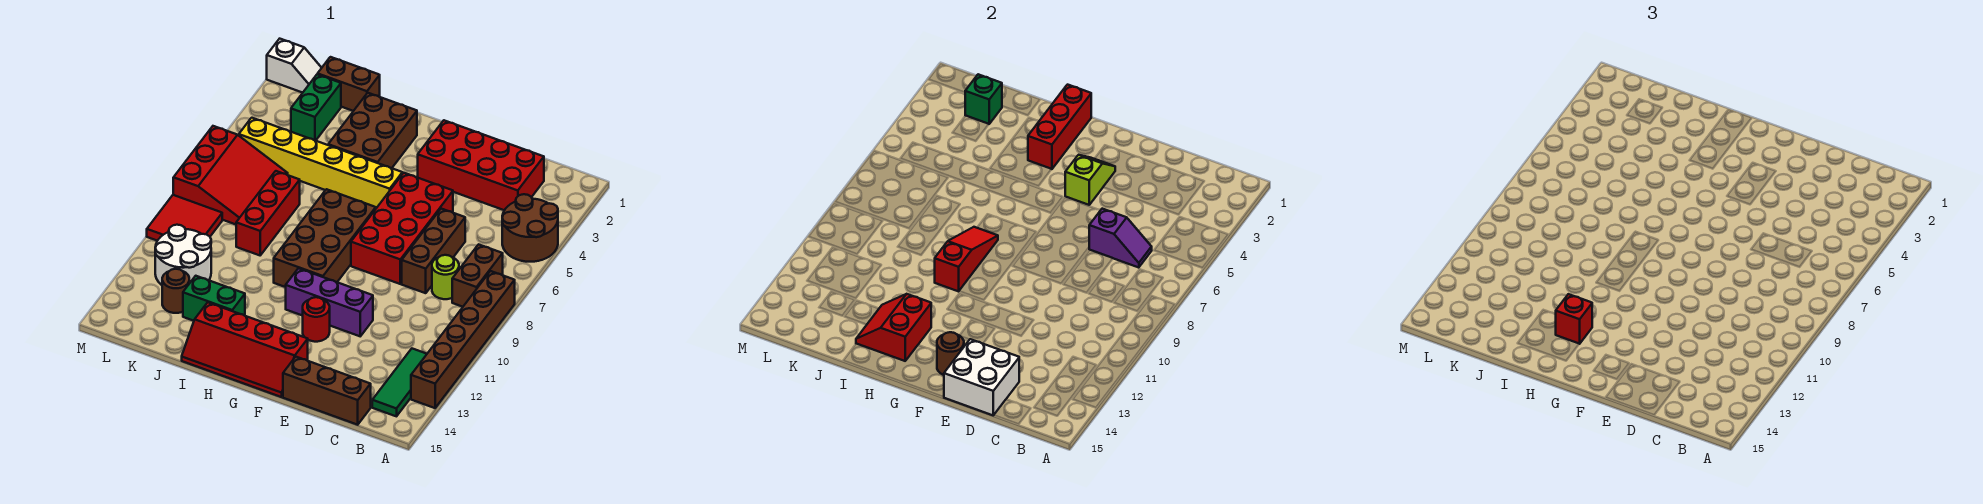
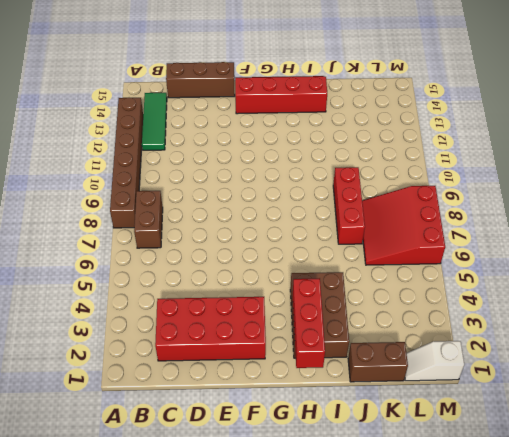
none -> brown 2x2 round brick [502,194,558,262]
none -> lime 1x1 round brick [432,255,459,299]
none -> brown 1x3 brick [402,209,465,293]
none -> red 2x4 brick [351,173,453,284]

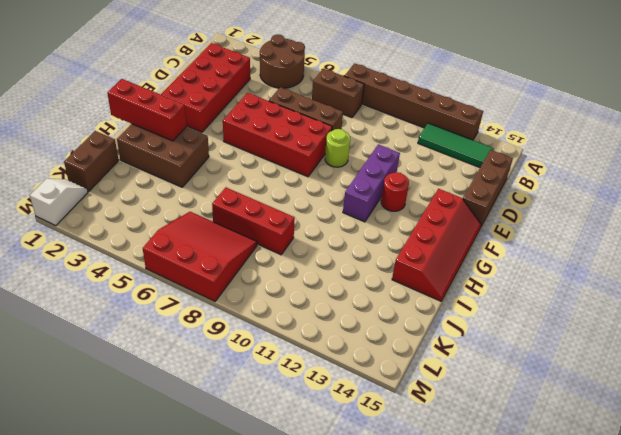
lime 1x1 round brick [325,129,350,167] -> lime 1x1 round brick moved to [432,255,459,299]
none -> yellow 1x6 brick [239,118,402,208]
none -> brown 2x4 brick [274,189,376,287]
none -> green 1x2 brick [183,276,245,321]
none -> green 1x2 brick [291,74,341,141]

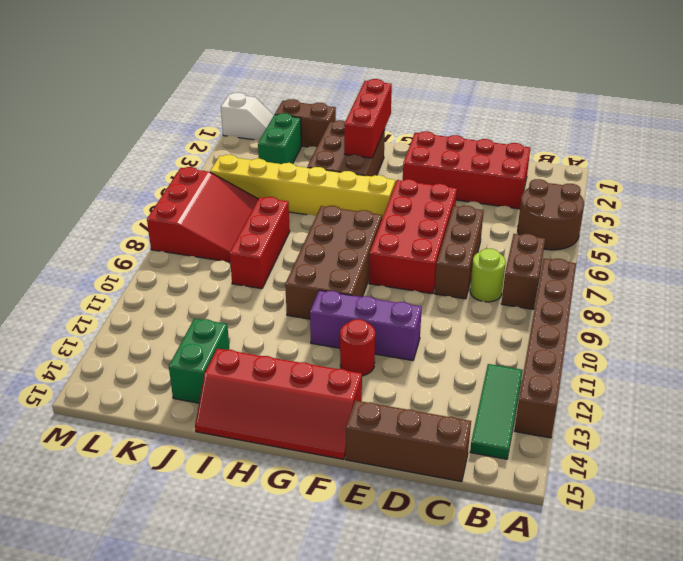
green 1x2 brick [169,319,230,403] -> green 1x2 brick turned to [183,276,245,321]
none -> white 2x2 round brick [155,225,211,285]
none -> brown 1x1 round brick [162,269,189,313]
none -> red 2x2 tile [147,195,222,241]
none -> purple 1x2 slope [1089,209,1152,268]

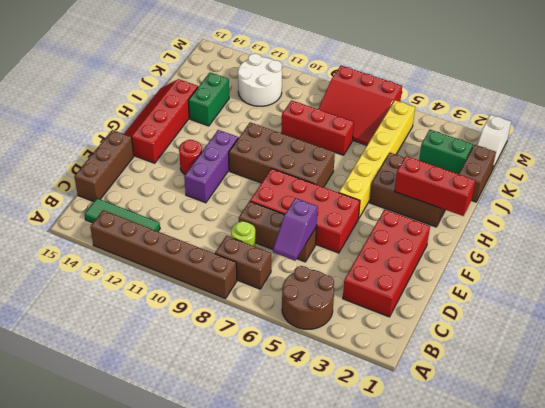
none -> brown 1x1 round brick [162,269,189,313]
none -> red 2x2 tile [147,195,222,241]
none -> white 2x2 brick [944,339,1019,415]
none -> lime 1x2 slope [1065,155,1115,205]

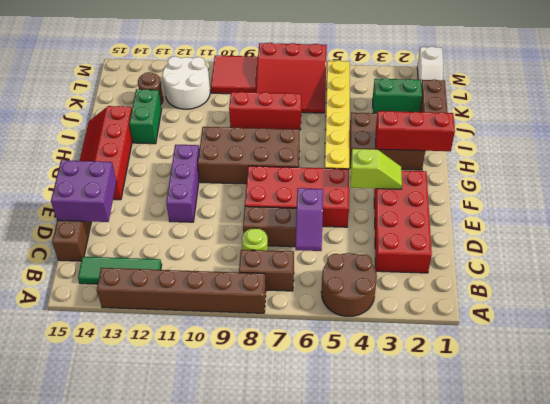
purple 2x2 brick [51,160,117,222] -> white 2x2 brick [944,339,1019,415]
none -> red 1x1 round brick [303,297,330,342]
none -> brown 1x1 round brick [937,332,964,375]
none -> red 1x3 slope [935,227,998,291]
none -> red 2x2 slope [856,294,931,361]

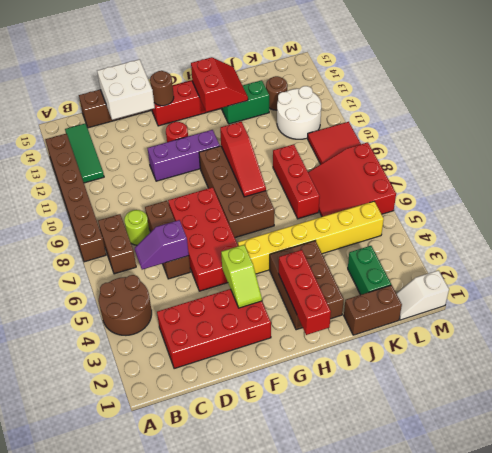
none -> green 1x1 brick [965,74,1002,124]
none -> red 1x1 brick [1556,294,1592,344]

